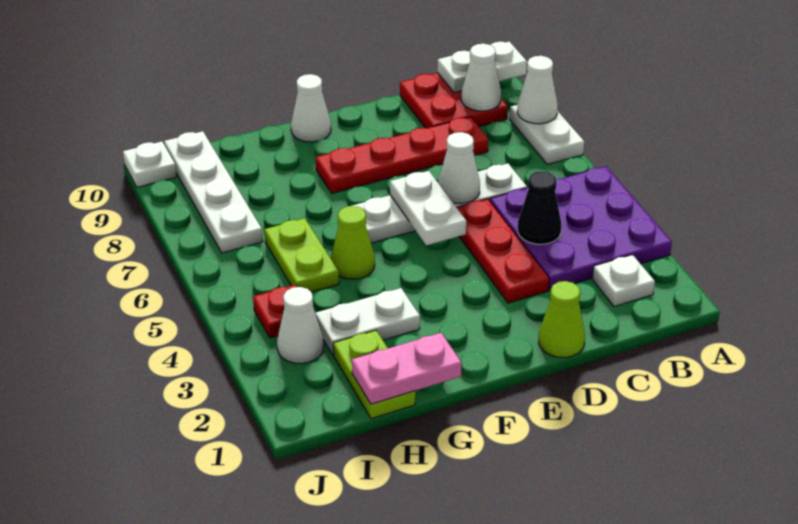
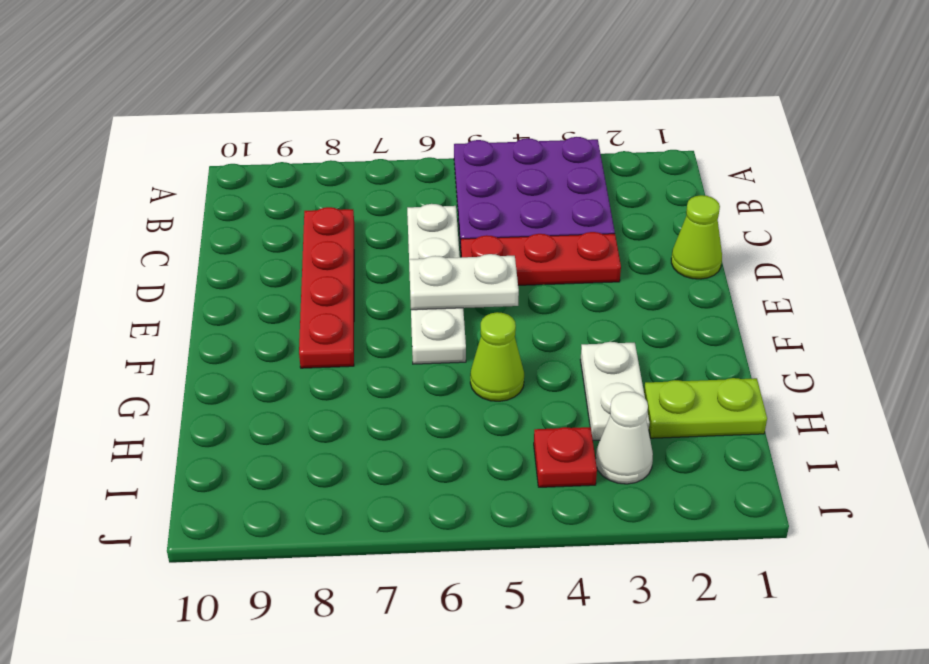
none -> white 1x2 plate [510,105,584,165]
none -> white 1x1 plate [592,255,655,307]
none -> red 2x2 plate [400,73,508,128]

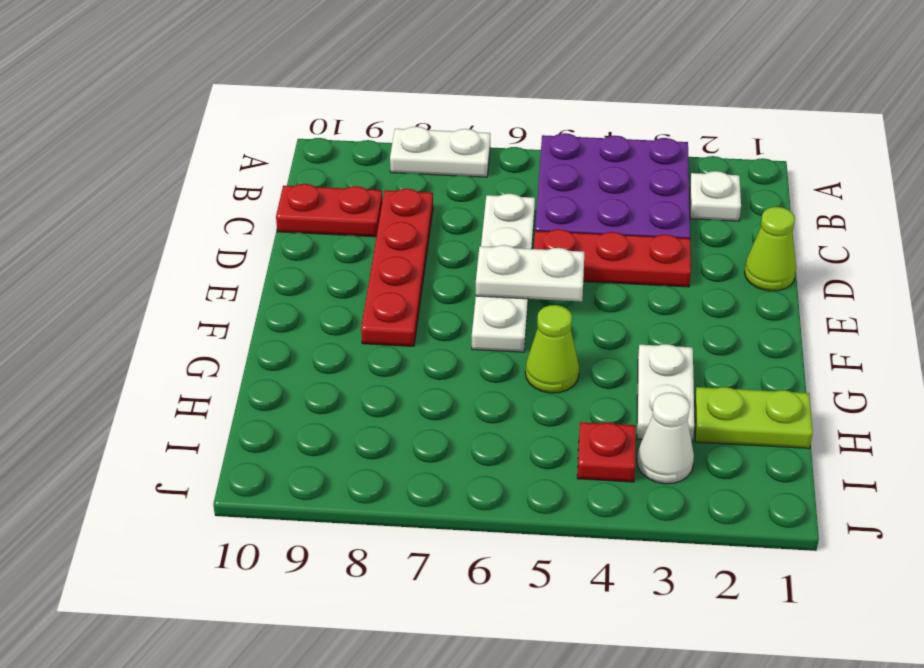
red 1x2 plate [276,184,382,237] -> red 2x2 plate [400,73,508,128]
none -> white 1x1 cone [291,74,331,142]
none -> lime 1x2 plate [265,218,339,292]
none -> white 1x4 plate [164,131,263,253]

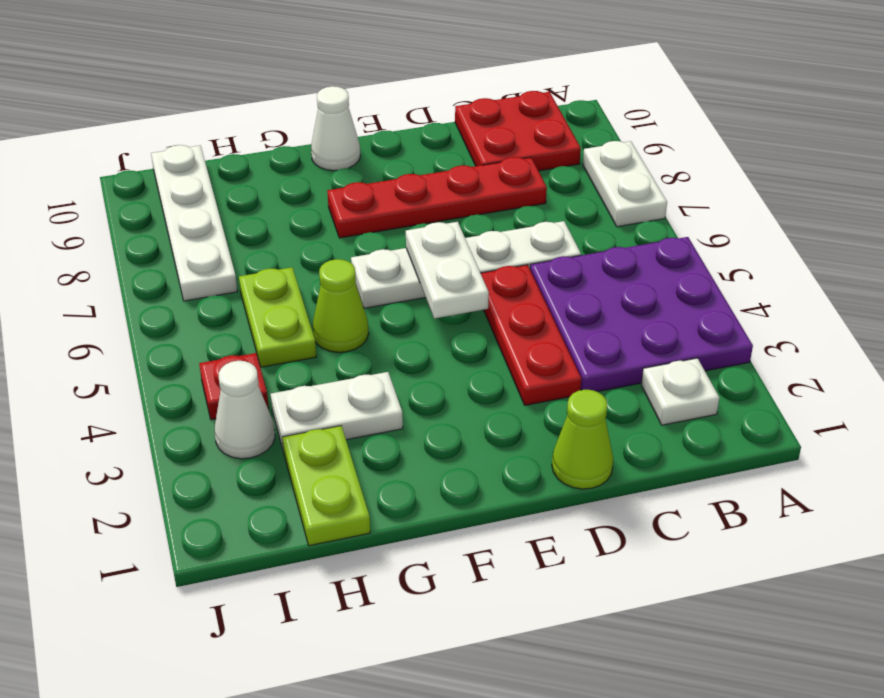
none -> white 1x1 plate [123,142,176,187]
none -> white 1x1 cone [517,56,558,124]
none -> white 1x2 plate [437,42,527,93]

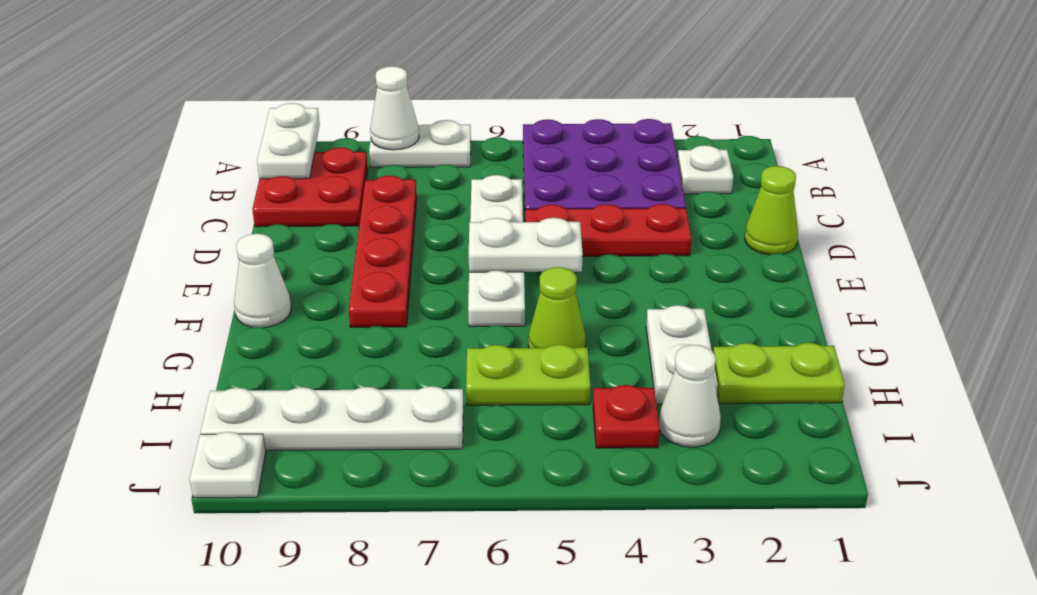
none -> white 1x1 cone [461,44,501,111]
none -> black 1x1 cone [518,171,561,244]
none -> white 1x1 cone [438,132,480,204]

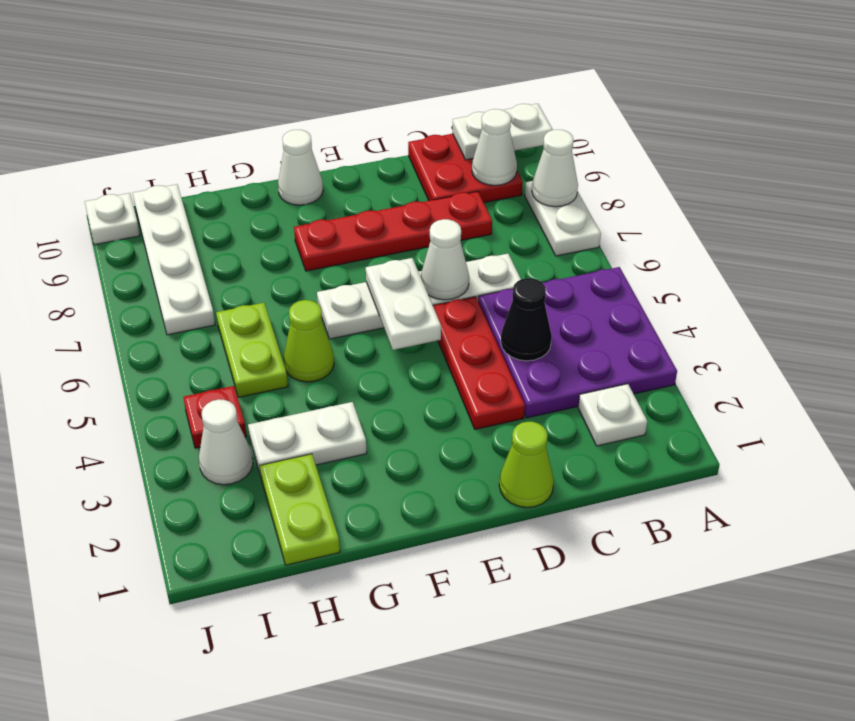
none -> pink 1x2 plate [352,333,462,404]

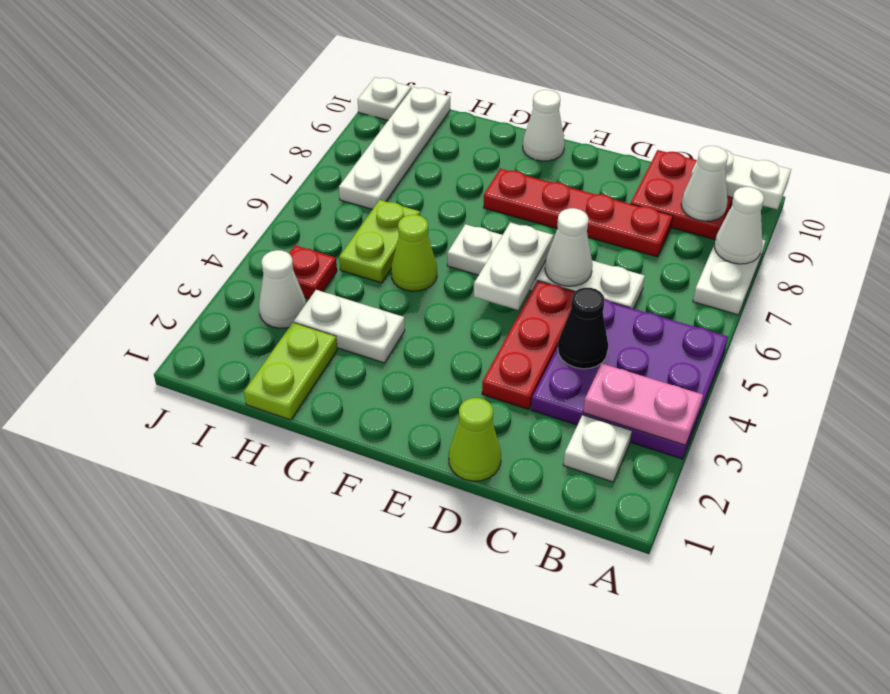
pink 1x2 plate [583,363,703,446] -> pink 1x2 plate moved to [352,333,462,404]

